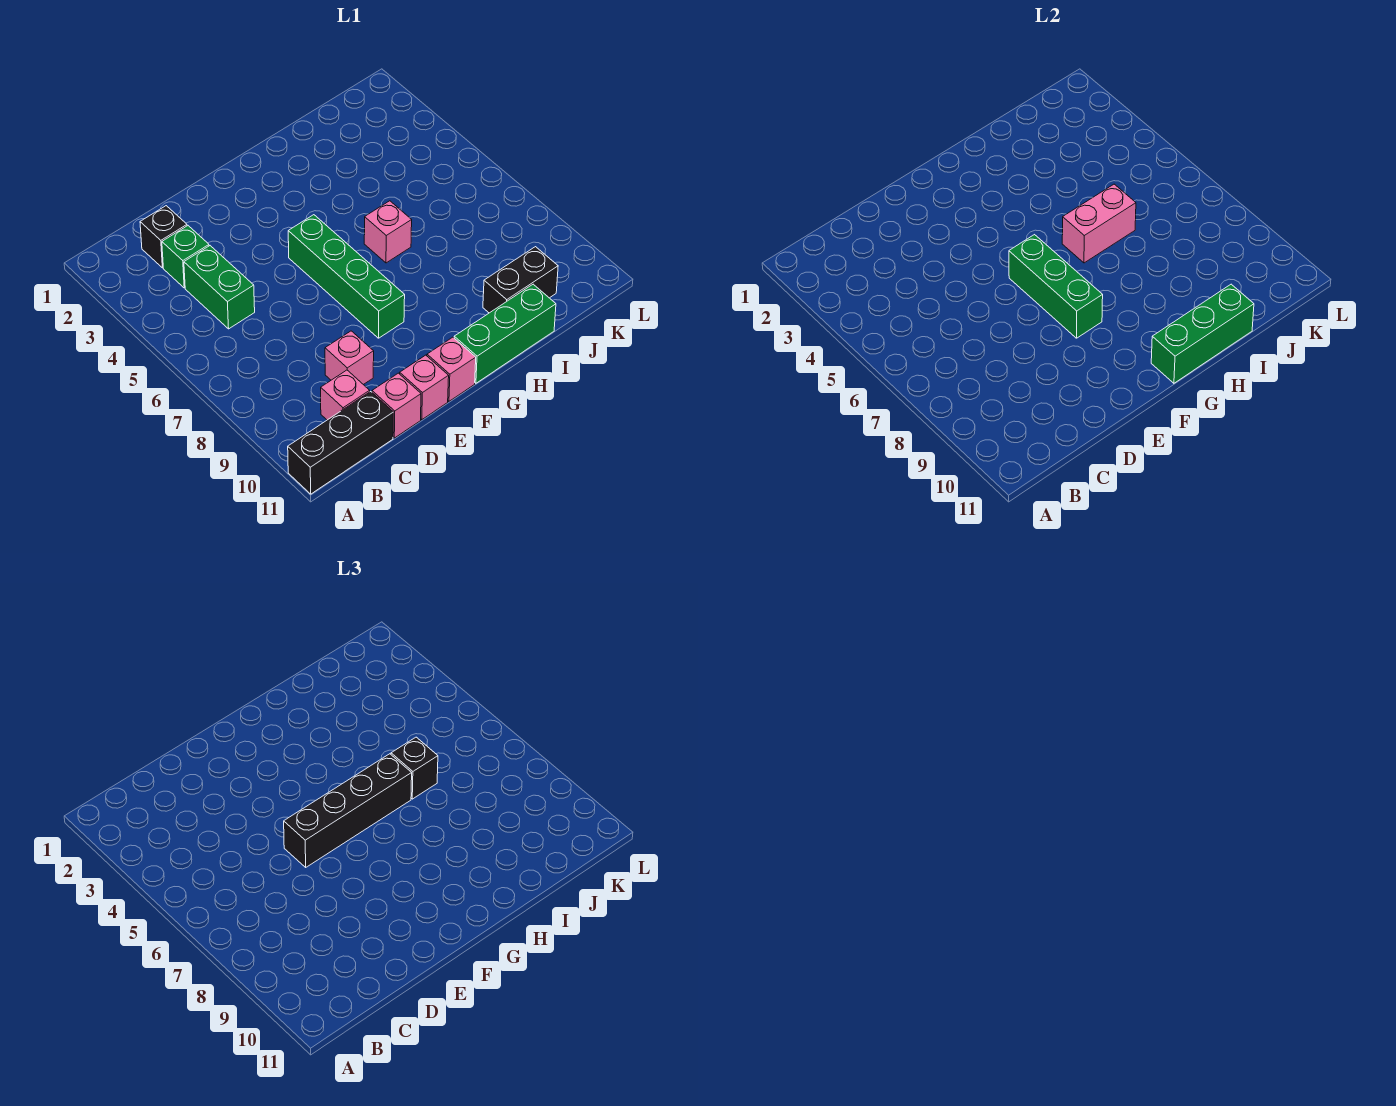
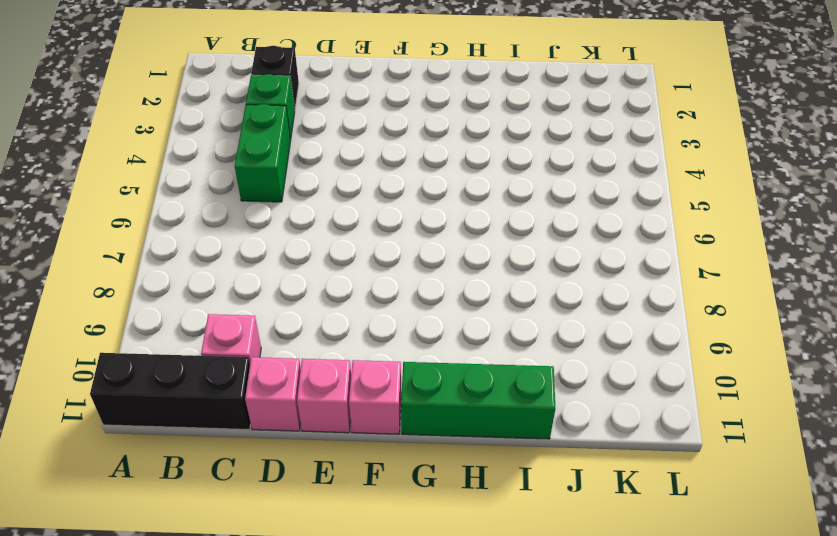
none -> pink 1x1 brick [325,331,374,385]
none -> green 1x4 brick [288,215,405,338]
none -> pink 1x1 brick [364,201,412,263]

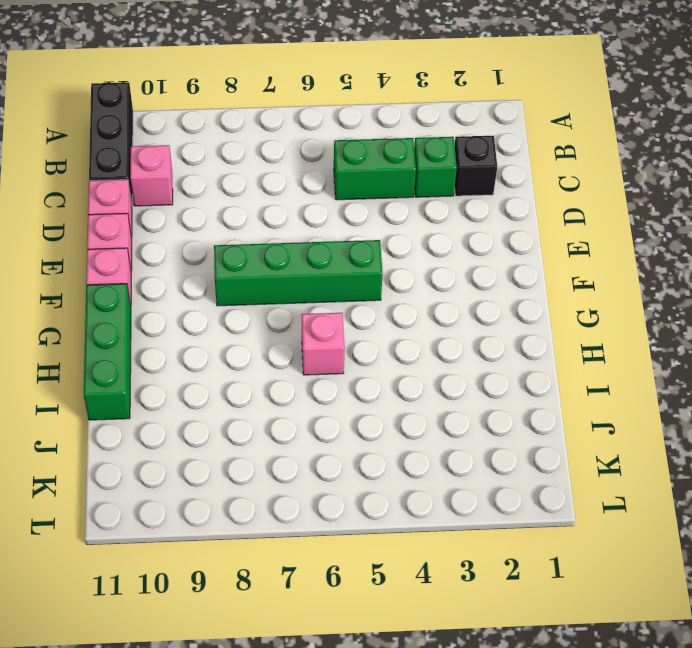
none -> pink 1x1 brick [325,331,374,385]
none -> black 1x2 brick [483,247,558,313]
none -> green 1x3 brick [1009,235,1103,338]

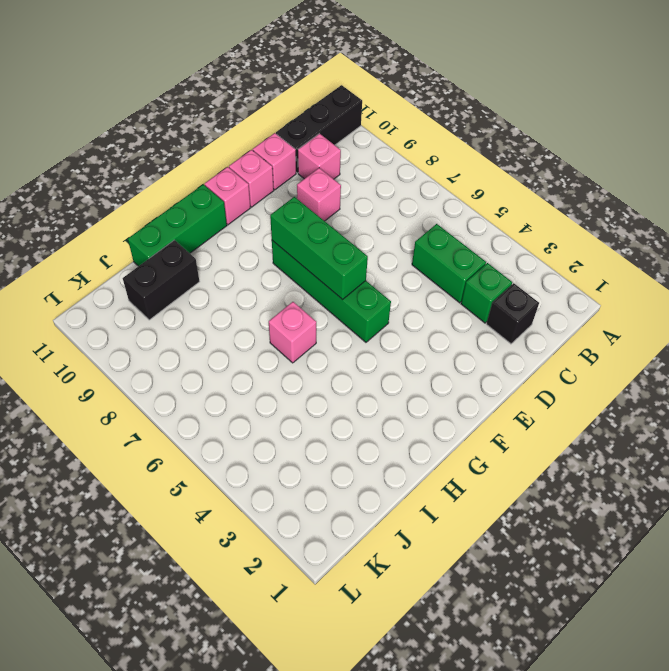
none -> green 1x3 brick [1151,284,1254,383]
none -> pink 1x2 brick [1062,184,1136,263]
none -> black 1x4 brick [284,754,412,867]

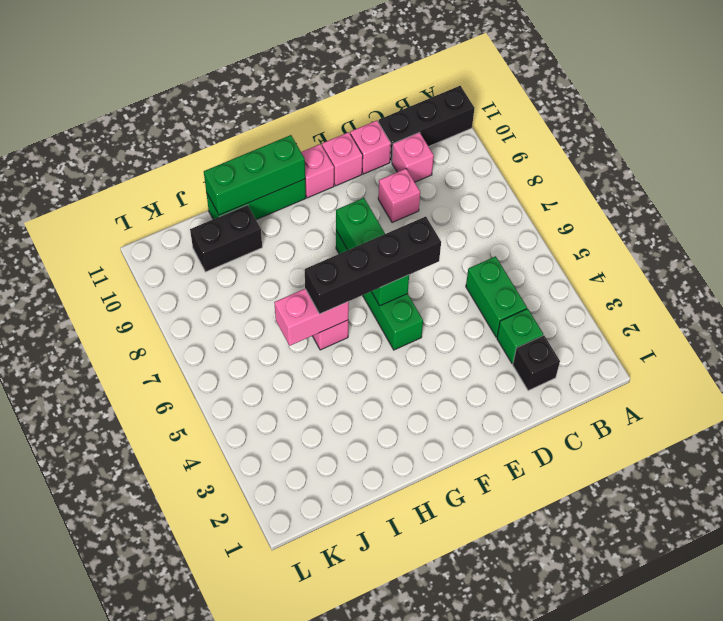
none -> black 1x1 brick [391,737,438,799]

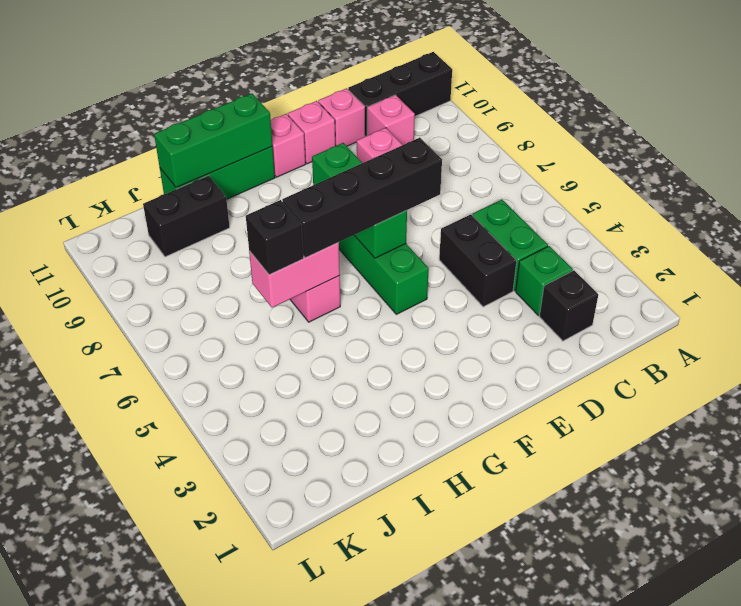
black 1x2 brick [439,214,517,307] -> none

